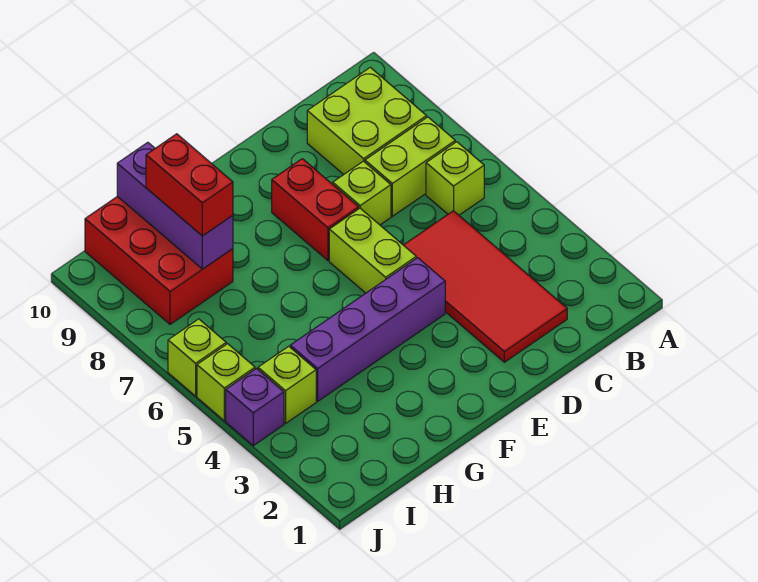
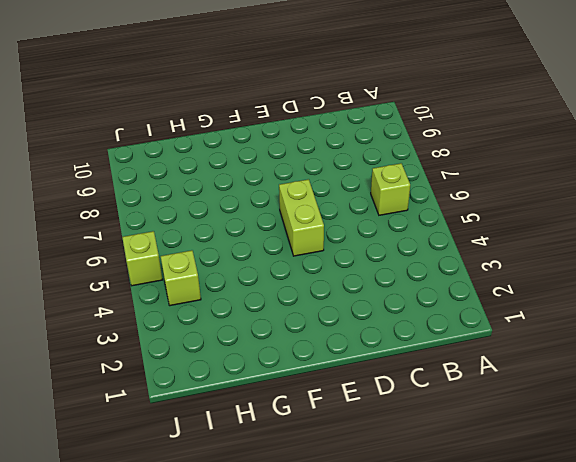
none -> lime 1x2 brick [365,117,455,216]
none -> lime 2x2 brick [307,67,427,175]
none -> red 2x4 tile [404,211,567,362]

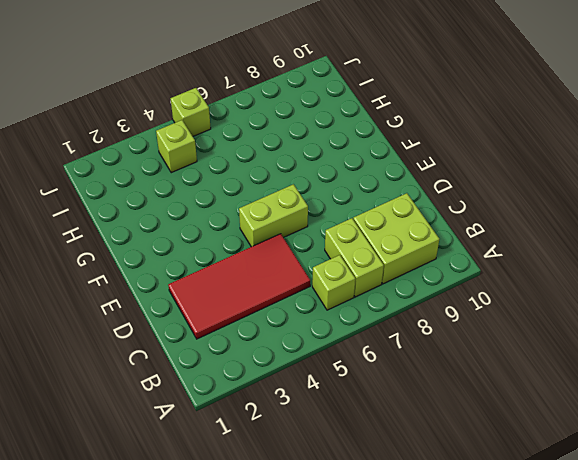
none -> lime 1x1 brick [333,161,391,225]
none -> purple 1x4 brick [290,258,445,401]
none -> red 1x2 brick [272,159,359,260]

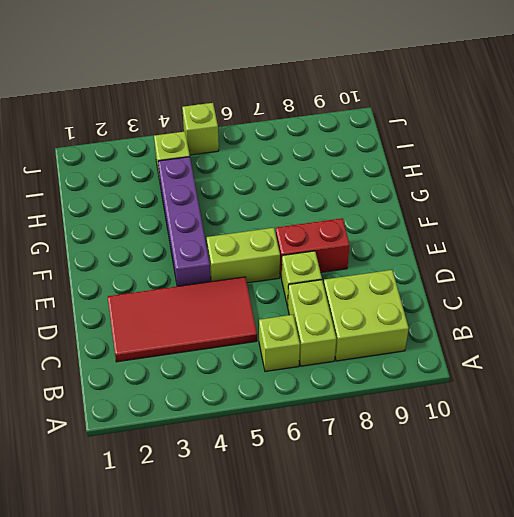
none -> red 2x3 brick [85,196,233,324]
none -> purple 1x1 brick [226,369,284,446]
none -> lime 1x1 brick [168,319,226,396]

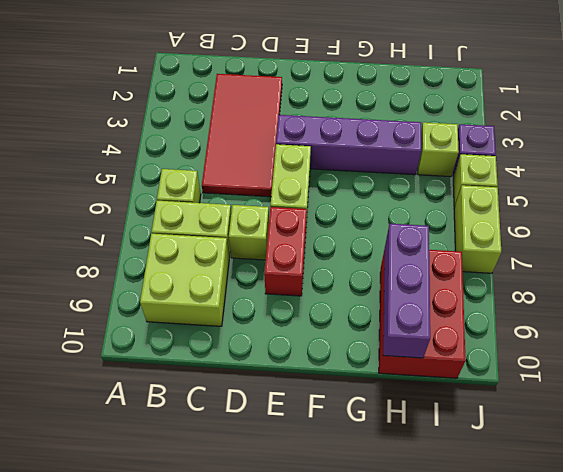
lime 1x2 brick [454,185,501,273] -> lime 1x1 brick [168,319,226,396]
none -> red 1x2 brick [146,134,233,236]

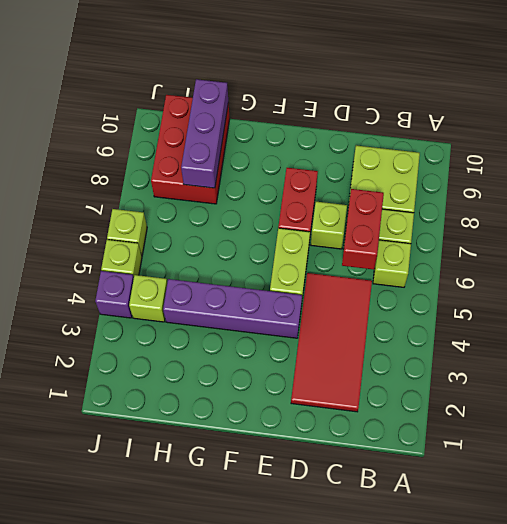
red 1x2 brick [342,189,384,270] -> red 1x2 brick moved to [146,134,233,236]

